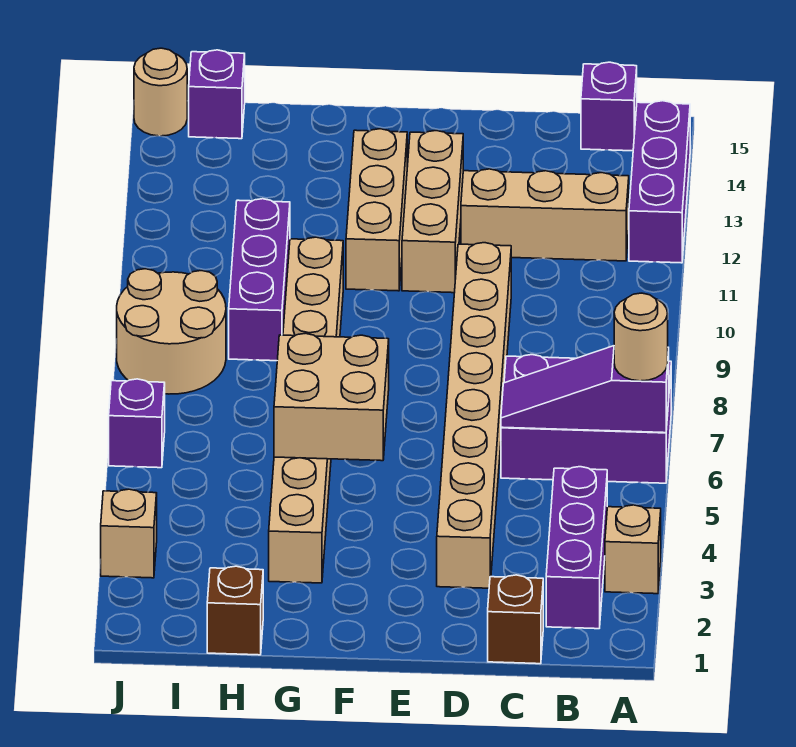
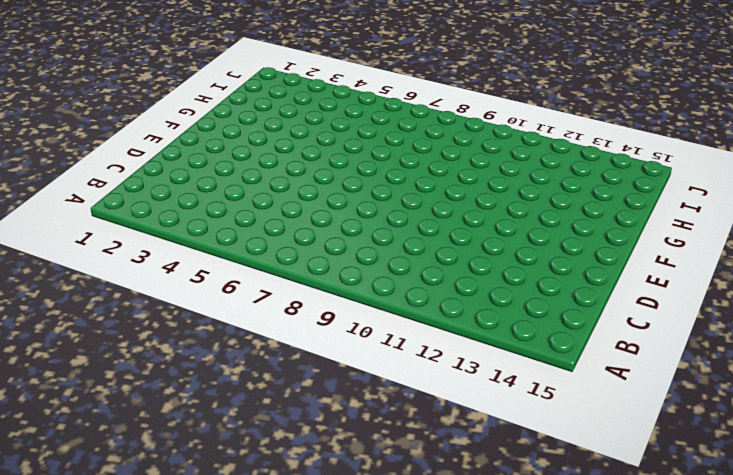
none -> tan 1x1 brick [605,505,661,594]
none -> purple 2x3 brick [501,355,671,483]
none -> purple 1x3 brick [629,101,690,263]

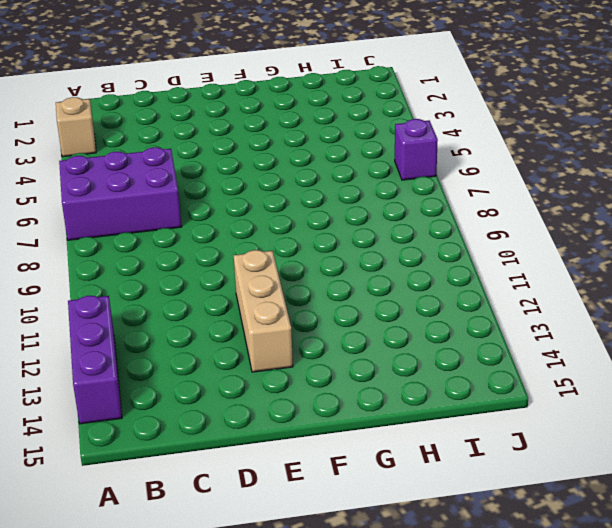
none -> purple 1x3 brick [546,467,607,629]
none -> tan 1x3 brick [461,169,629,261]
none -> purple 1x1 brick [581,62,637,151]

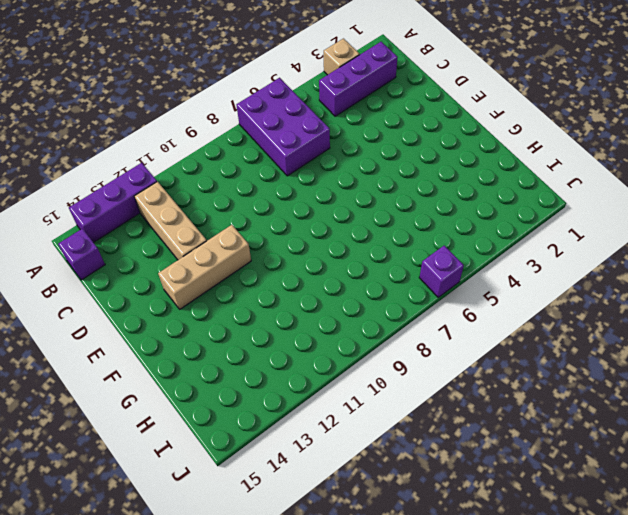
none -> brown 1x1 brick [488,575,543,664]
none -> tan 1x8 brick [437,243,511,588]
none -> tan 1x3 brick [346,129,407,291]

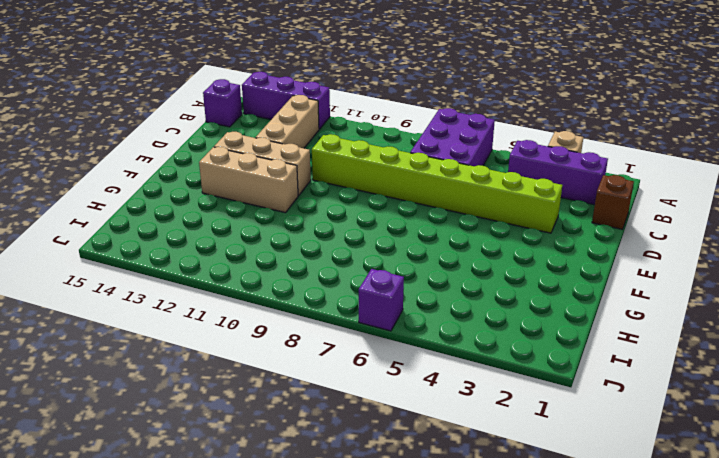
lime 1x8 brick [312,134,562,233] -> tan 1x8 brick [437,243,511,588]
none -> tan 1x8 brick [269,237,343,583]
none -> brown 1x1 brick [207,566,263,655]
none -> purple 1x3 brick [229,199,290,361]

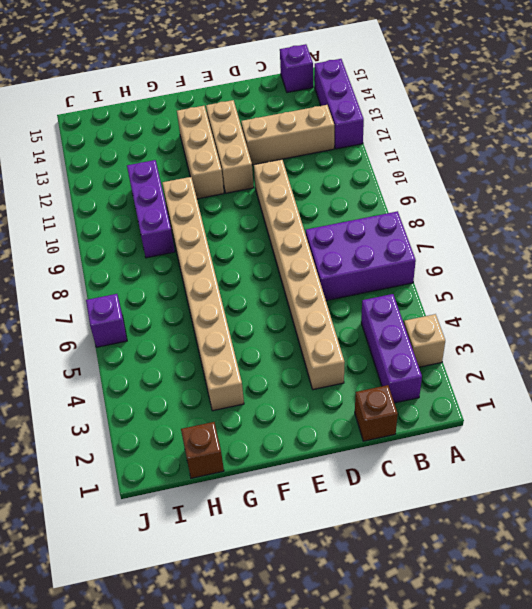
none -> tan 2x2 round brick [117,269,226,394]
none -> purple 1x1 brick [189,50,245,139]
none -> tan 1x1 brick [101,489,157,578]

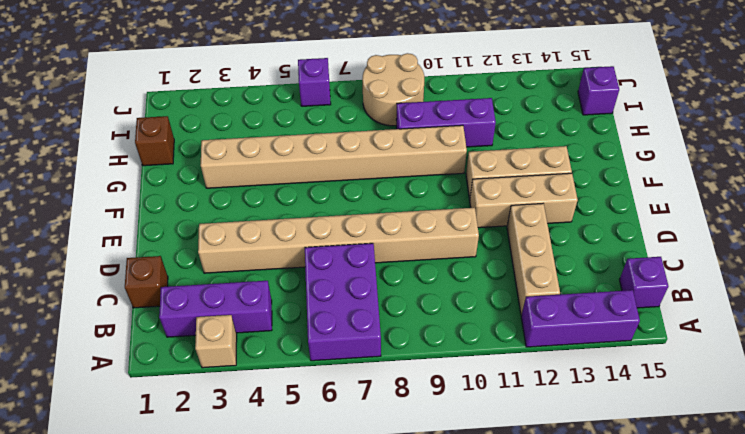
none -> tan 1x1 brick [101,489,157,578]
none -> tan 1x1 round brick [134,48,187,136]
none -> purple 1x3 slope [501,346,669,433]

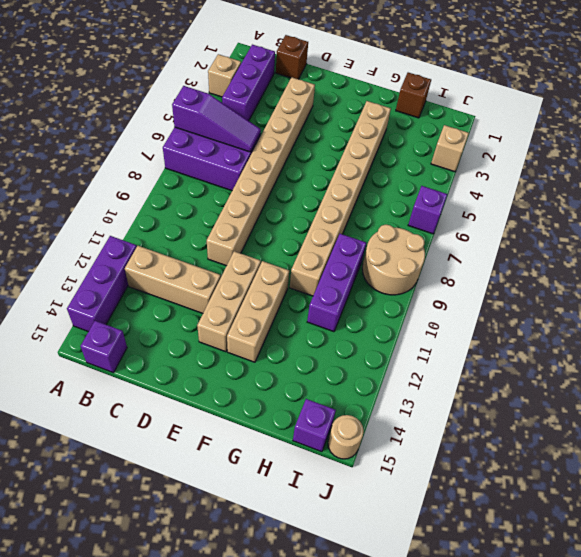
none -> tan 2x2 brick [274,333,389,461]
none -> tan 1x1 round brick [614,293,668,381]

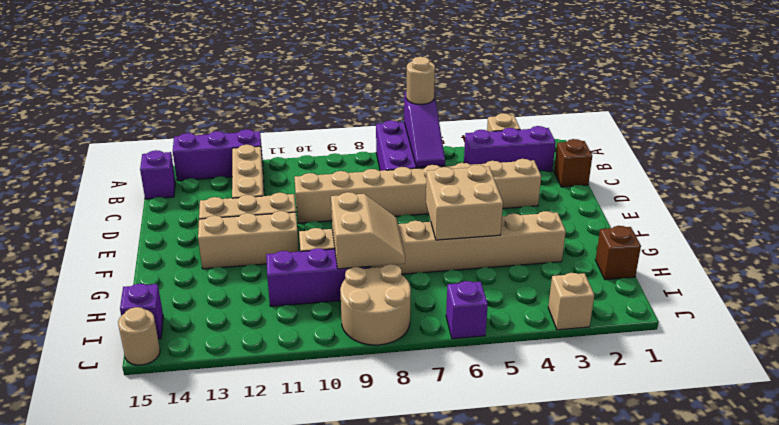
tan 2x2 slope [331,192,405,269] -> none

